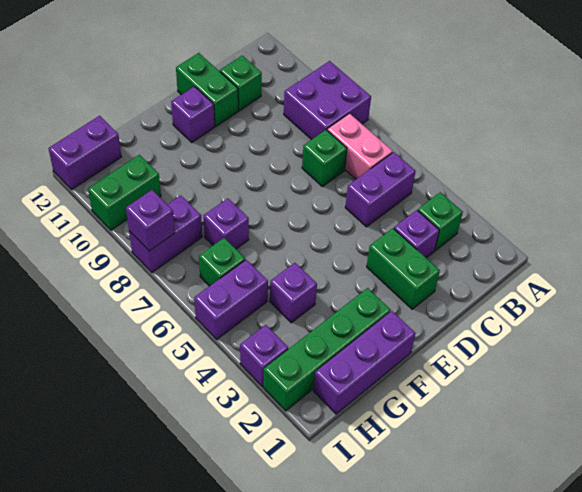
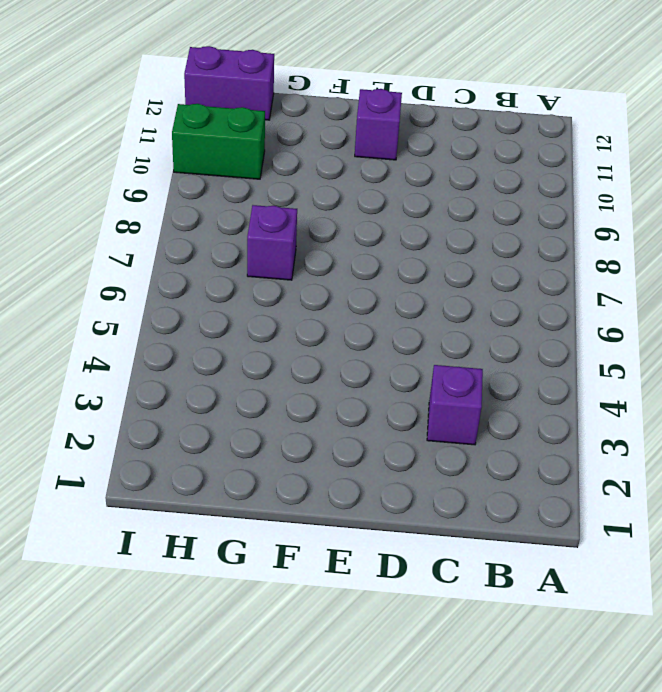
none -> purple 2x2 brick [284,61,371,140]
none -> green 1x1 brick [418,192,463,250]
none -> purple 1x2 brick [345,152,416,227]

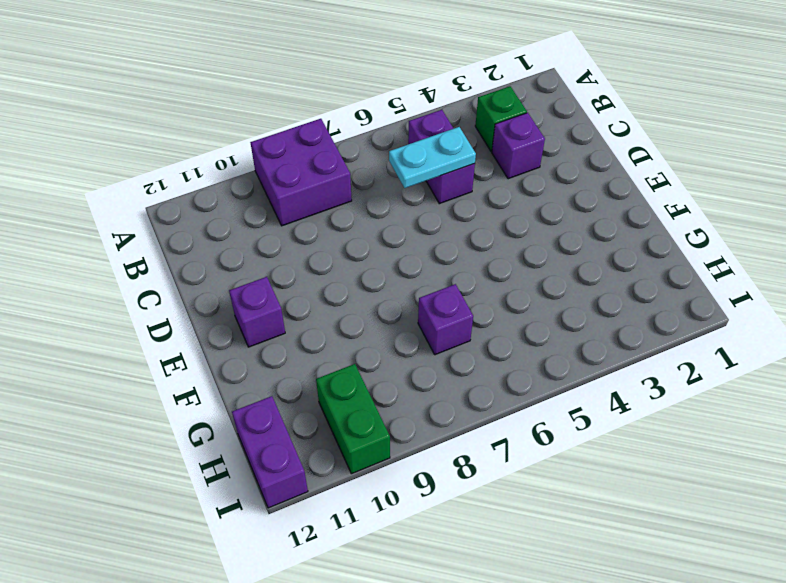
cyan 1x2 plate [389,127,476,188] -> none
none -> pink 1x2 brick [327,113,393,179]
none -> green 1x1 brick [302,130,347,187]
none -> green 1x1 brick [220,56,262,111]

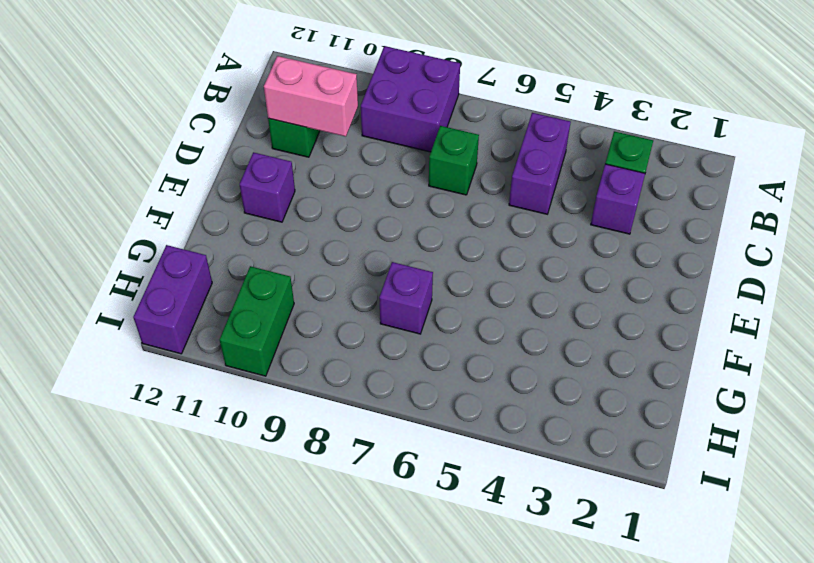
pink 1x2 brick [264,56,358,136] -> pink 1x2 brick moved to [327,113,393,179]
none -> green 1x2 brick [367,228,440,309]
none -> green 1x2 brick [176,53,238,126]
none -> purple 1x3 brick [313,311,415,414]

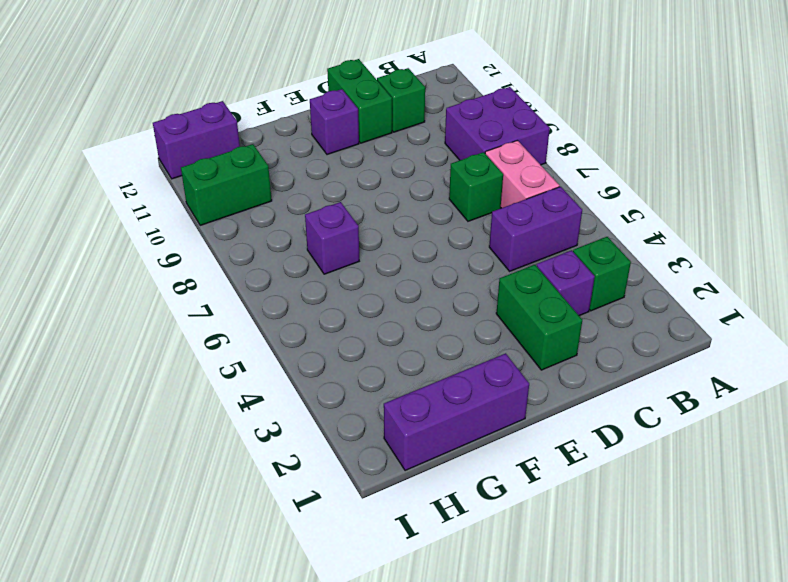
none -> green 1x4 brick [263,288,391,411]
none -> purple 1x1 brick [270,263,317,323]
none -> purple 1x2 brick [194,260,268,339]

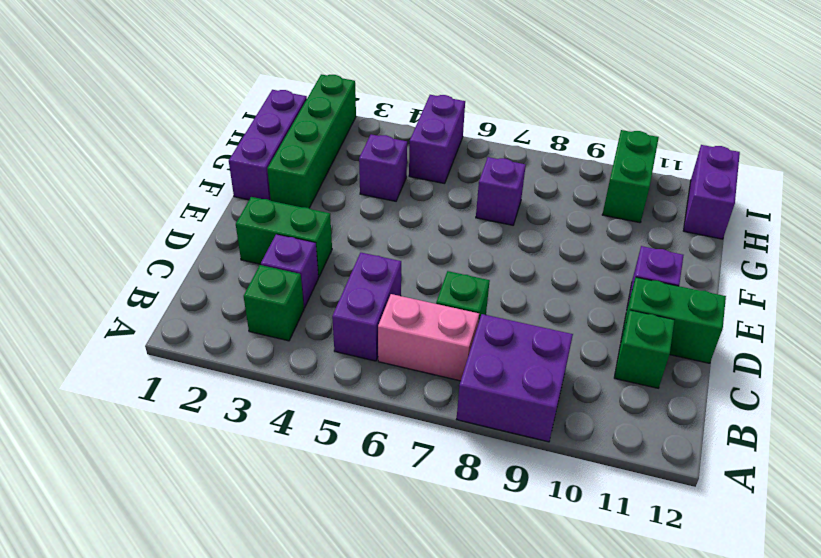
none -> green 1x1 brick [199,238,245,286]
none -> purple 1x2 brick [129,195,202,272]
none -> purple 1x1 brick [240,325,288,386]

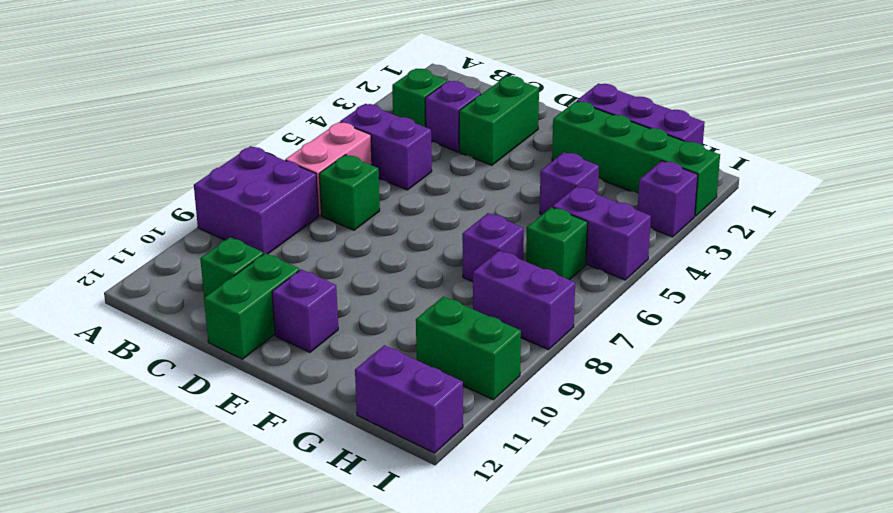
none -> purple 1x1 brick [126,190,175,251]

